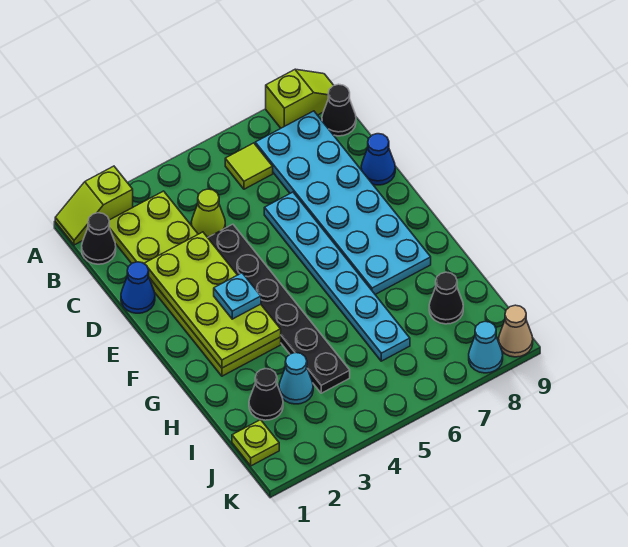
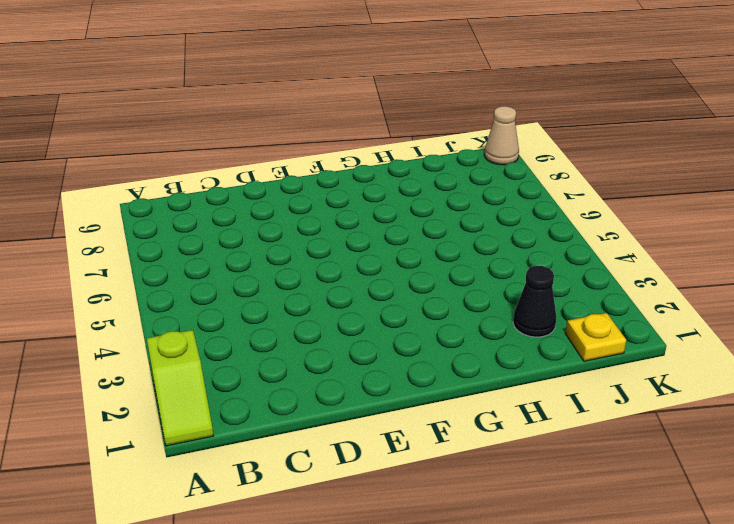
yellow 1x1 plate [565,313,626,361] -> lime 1x1 plate [232,420,279,466]
none -> lime 1x2 slope [266,69,334,128]
none -> black 1x1 cone [82,213,116,264]
none -> lime 2x6 plate [109,191,281,376]

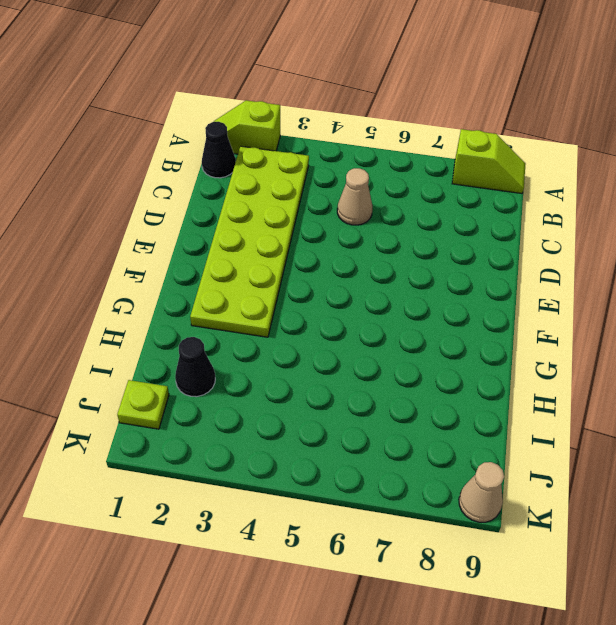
tan 1x1 cone [337,168,373,225] -> none
none -> lime 1x1 tile [225,143,273,189]
none -> cyan 2x6 plate [255,111,431,294]
none -> black 1x1 cone [322,84,356,136]

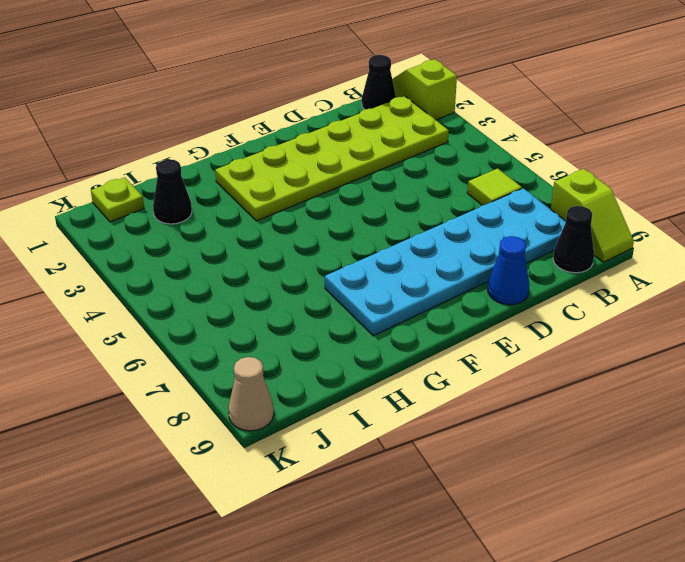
none -> lime 1x1 cone [191,189,225,238]
none -> blue 1x1 cone [121,262,155,313]
none -> black 1x6 plate [208,224,350,393]

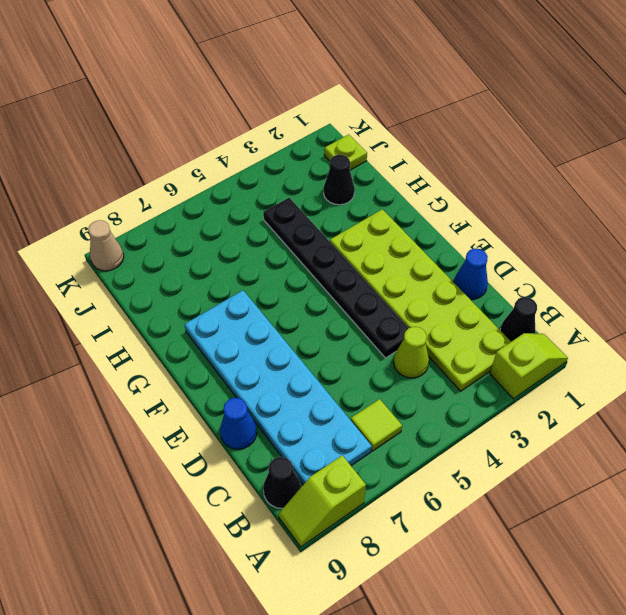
none -> cyan 1x6 plate [264,192,410,361]
none -> cyan 1x1 cone [279,353,313,404]
none -> black 1x1 cone [429,272,463,324]

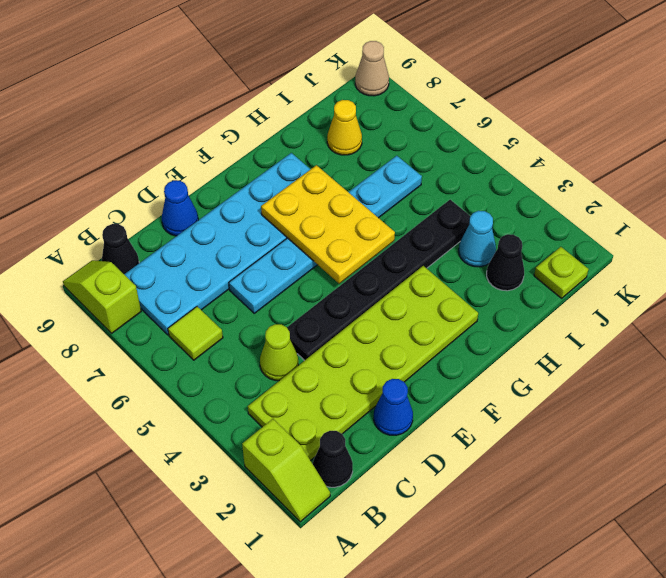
yellow 2x3 plate [261,165,395,284] -> none
yellow 1x1 cone [327,100,362,155] -> black 1x1 cone [429,272,463,324]
none -> cyan 1x1 cone [469,321,503,373]
none -> lime 2x4 plate [144,232,281,368]
none -> cyan 1x1 plate [214,273,261,319]

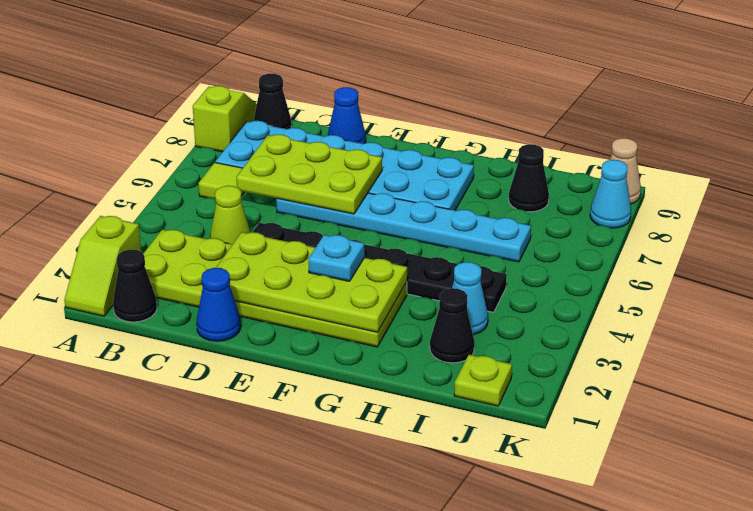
lime 2x3 plate [236,134,382,214] -> none

